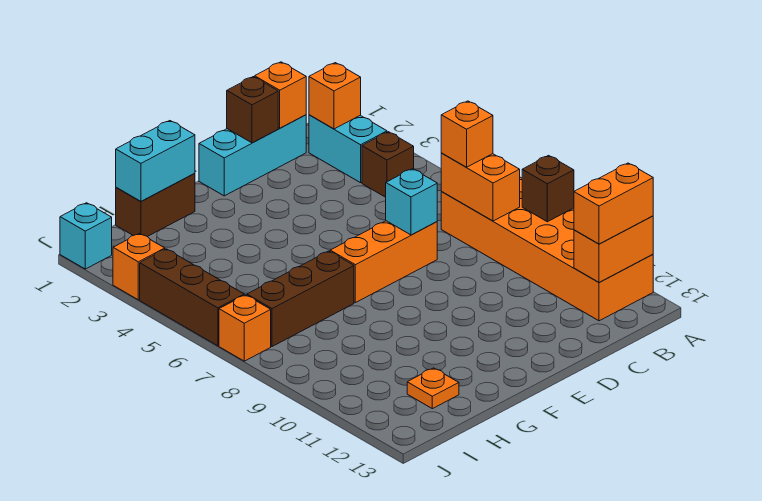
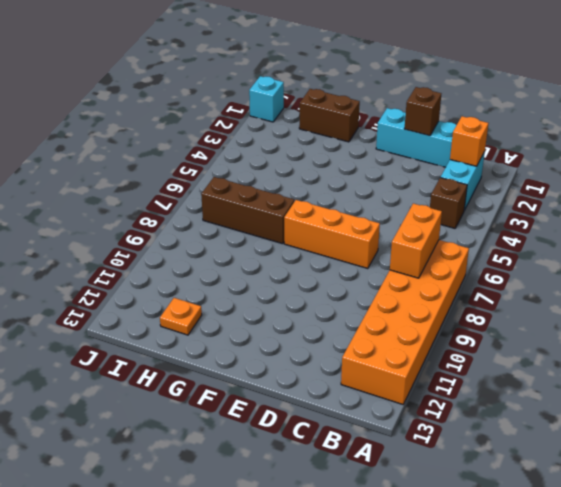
none -> orange 1x1 brick [113,234,165,300]
none -> brown 1x3 brick [140,249,244,346]
none -> orange 1x1 brick [219,295,271,361]

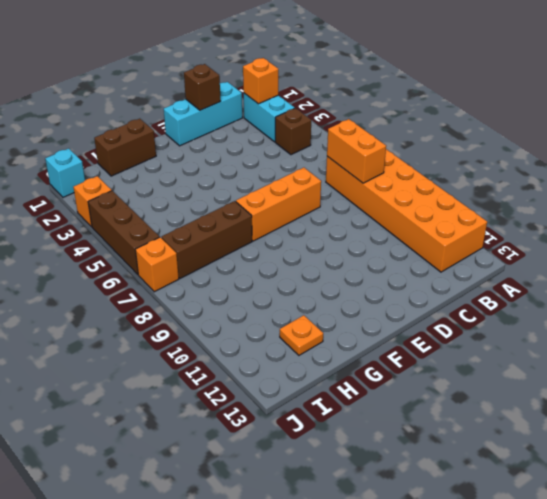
none -> brown 1x1 brick [522,155,574,222]
none -> orange 1x2 brick [574,216,653,283]
none -> orange 1x1 brick [255,62,306,128]

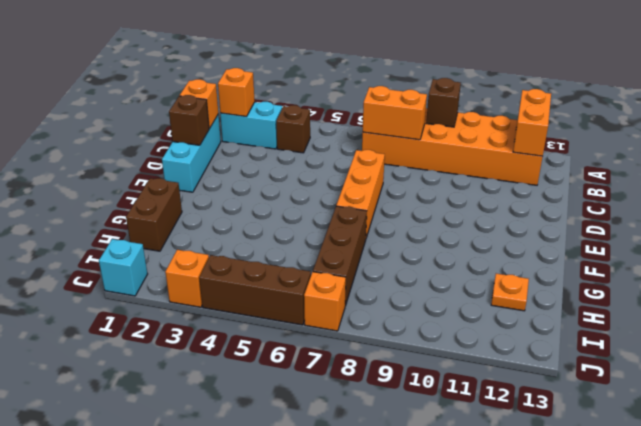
none -> cyan 1x1 brick [386,169,437,235]
none -> cyan 1x2 brick [116,121,195,201]
none -> orange 1x2 brick [574,163,653,244]

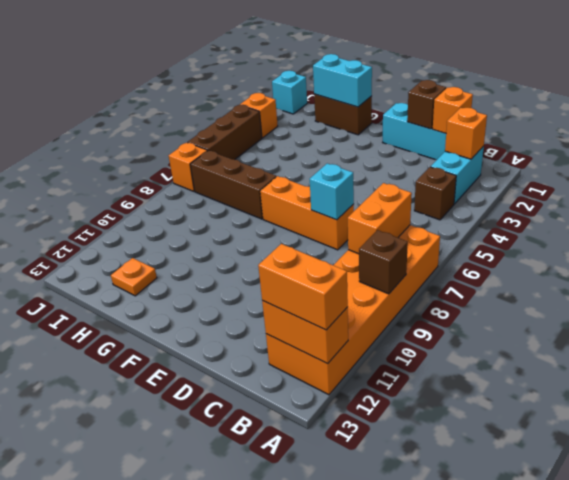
none -> orange 1x1 brick [441,101,493,167]

